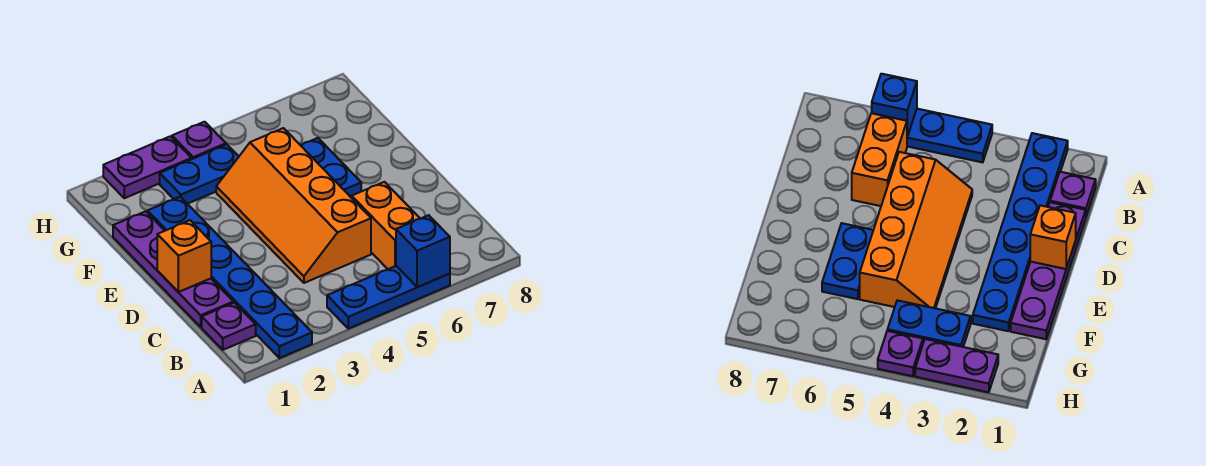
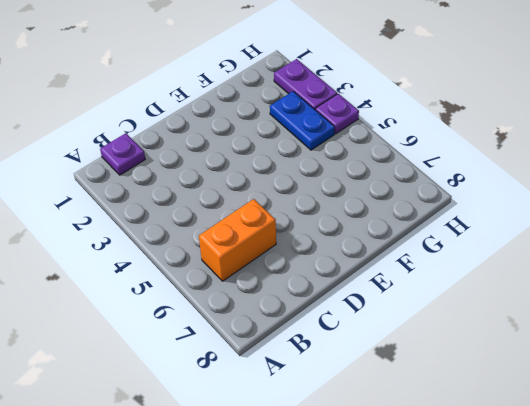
none -> blue 1x6 plate [148,197,312,358]
none -> blue 1x3 plate [327,266,450,329]
none -> purple 1x4 plate [113,211,233,327]

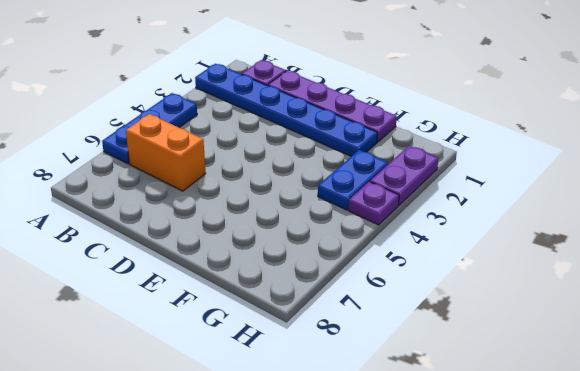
none -> orange 2x4 slope [216,128,371,283]
none -> blue 1x2 plate [301,138,361,198]
none -> blue 1x1 brick [396,215,450,287]

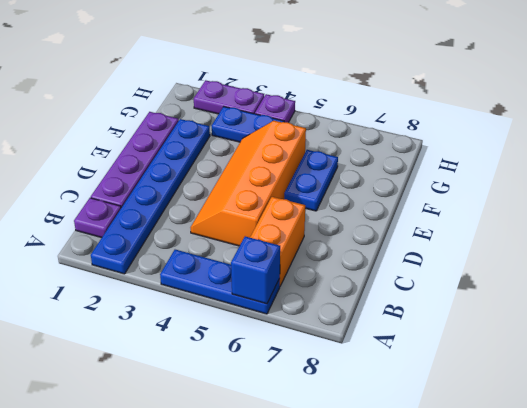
none -> orange 1x1 brick [157,220,211,292]

